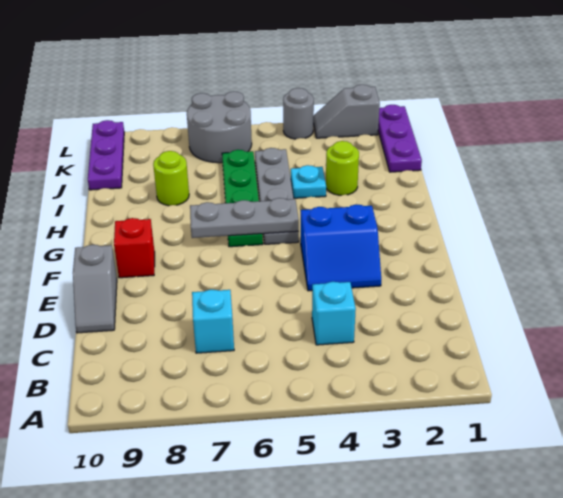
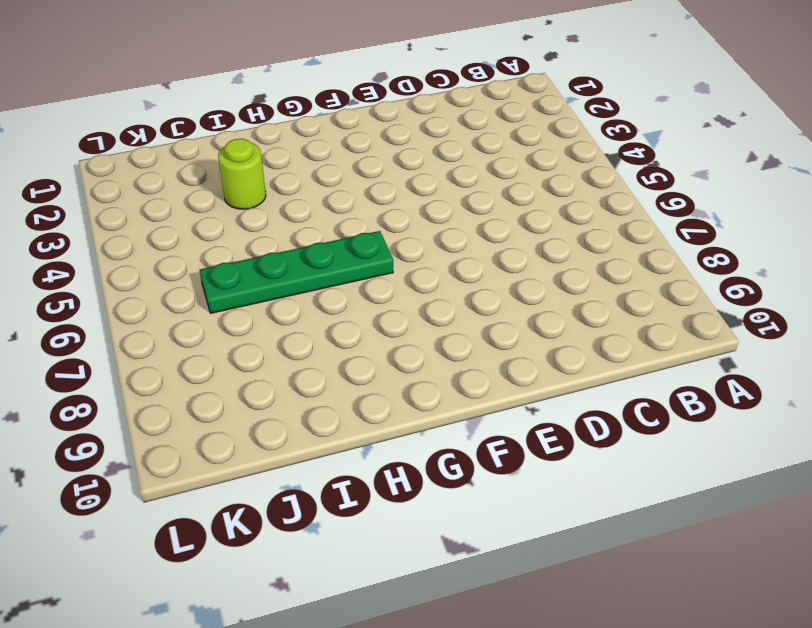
none -> cyan 1x1 brick [312,282,356,345]
none -> cyan 1x1 brick [192,289,234,353]
none -> grey 1x2 slope [73,245,117,333]

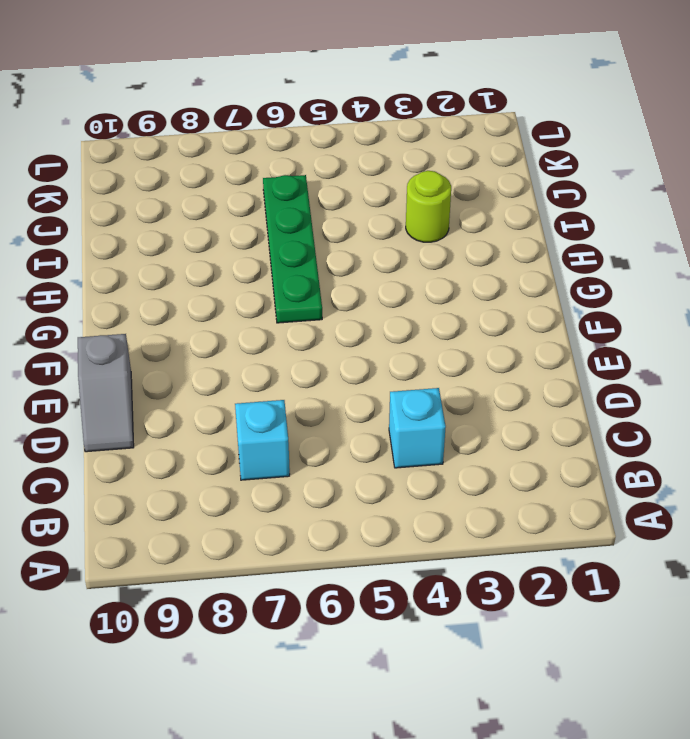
none -> blue 2x2 slope [301,205,381,291]
none -> red 1x1 brick [114,218,155,278]
none -> grey 1x4 plate [255,148,299,244]

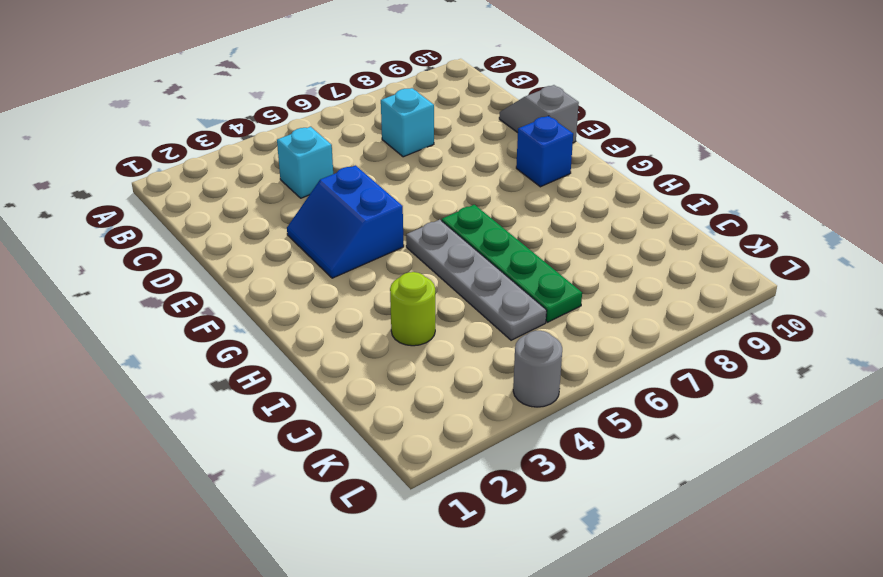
blue 2x2 slope [287,165,404,278] -> blue 2x2 slope turned to [301,205,381,291]
blue 1x1 brick [516,116,573,187] -> red 1x1 brick [114,218,155,278]
none -> cyan 1x1 plate [291,165,326,198]
none -> lime 1x1 round brick [153,151,189,206]
none -> purple 1x3 plate [378,105,422,172]

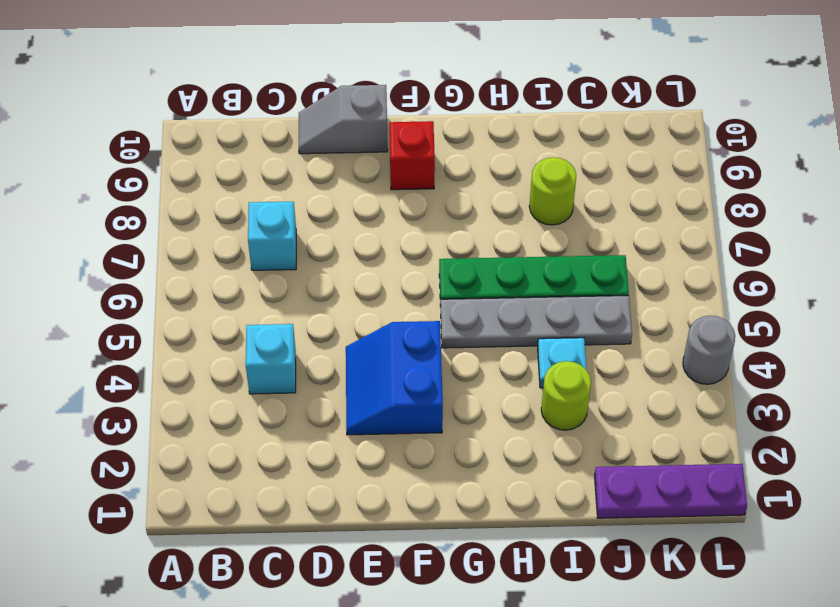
none -> purple 1x3 plate [88,120,124,190]
none -> grey 2x2 round brick [187,92,252,163]
none -> grey 1x2 slope [313,85,380,138]

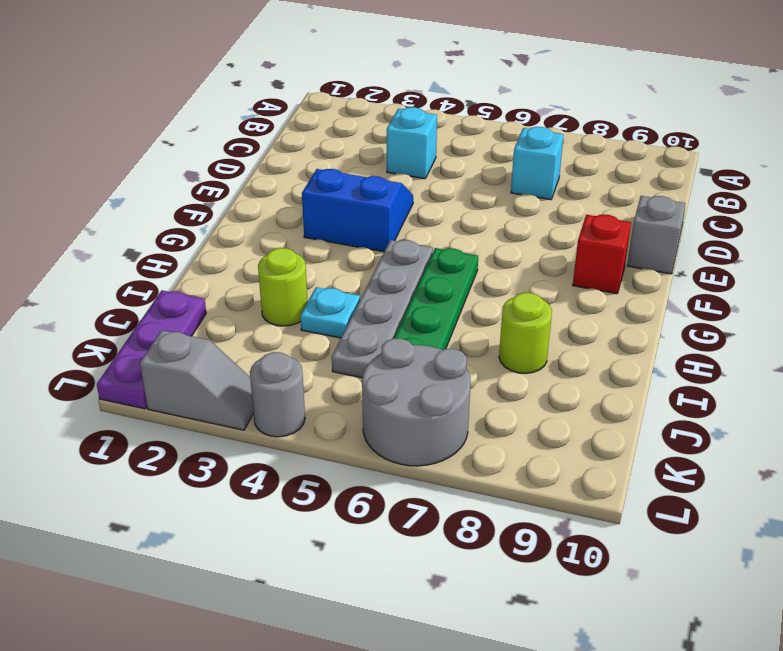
none -> purple 1x3 plate [88,120,124,190]
none -> grey 1x3 plate [190,198,299,238]

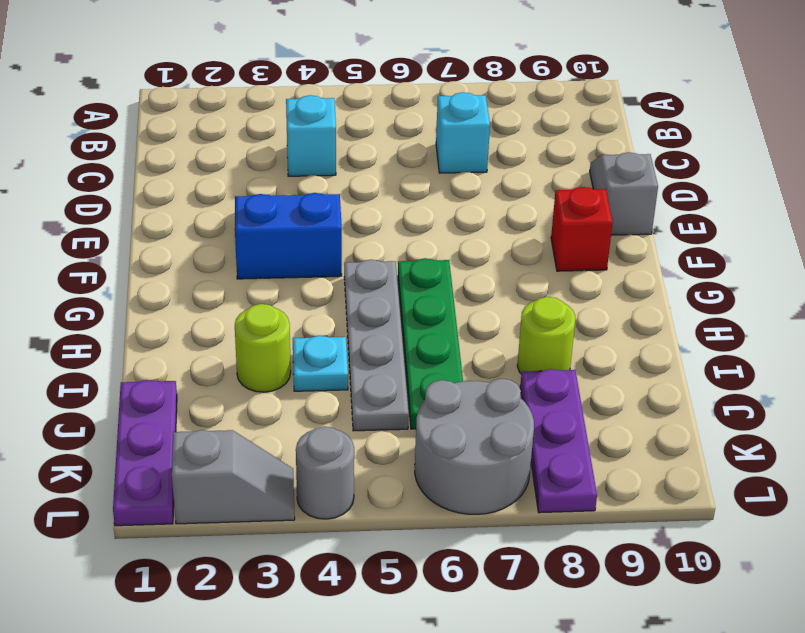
purple 1x3 plate [520,369,597,513] -> purple 1x3 plate moved to [88,120,124,190]
none -> grey 1x3 plate [190,198,299,238]

